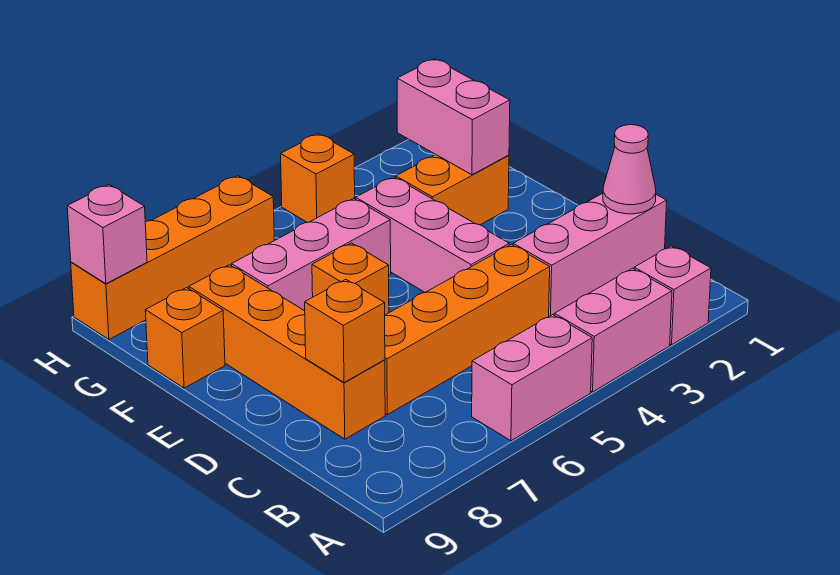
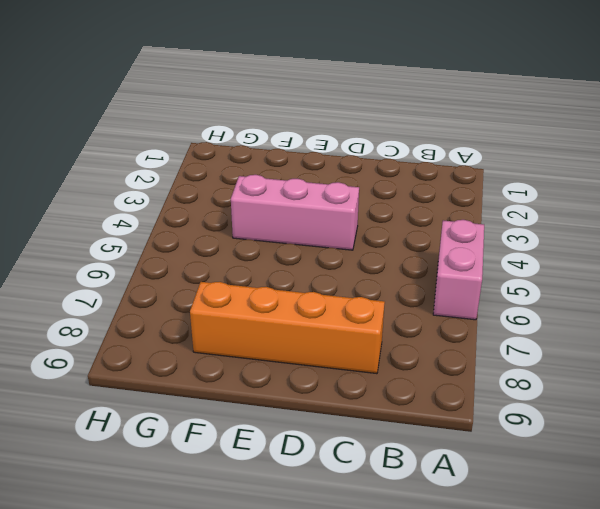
none -> pink 1x1 brick [634,246,711,345]
none -> pink 1x2 brick [554,268,672,392]
none -> pink 1x3 brick [513,193,667,316]

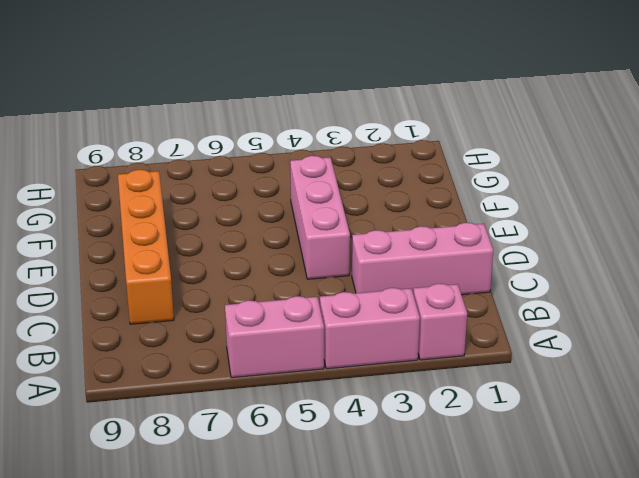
none -> orange 1x4 brick [385,244,550,415]
none -> orange 1x1 brick [312,243,389,315]
none -> orange 1x2 brick [396,155,509,225]

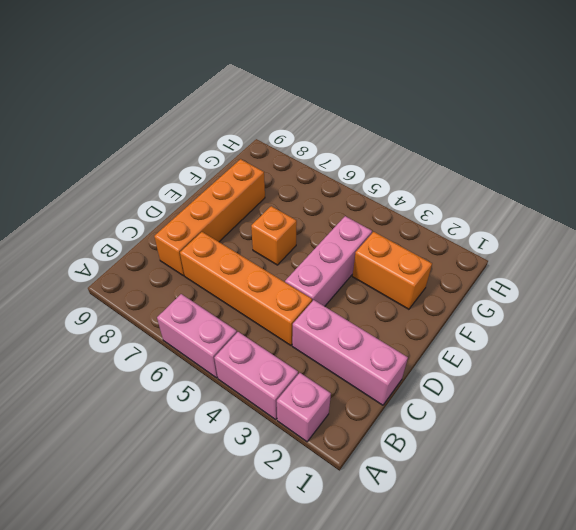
none -> pink 1x3 brick [232,198,391,311]
none -> orange 1x1 brick [145,288,225,388]
none -> orange 1x1 brick [281,134,355,223]

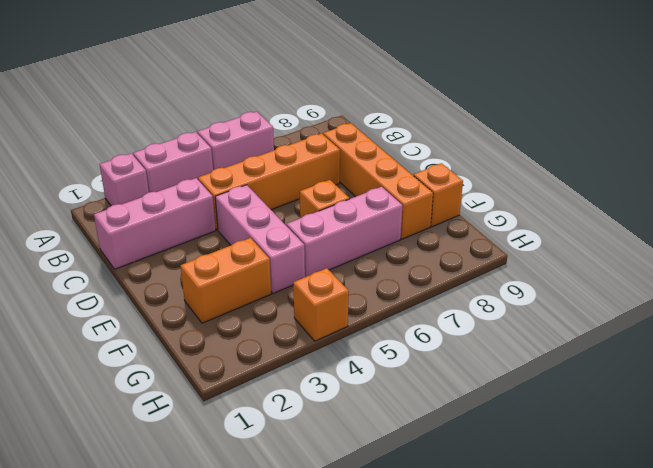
none -> orange 1x4 brick [71,176,274,339]
none -> pink 1x1 cone [603,125,656,214]
none -> orange 1x1 brick [305,279,385,383]

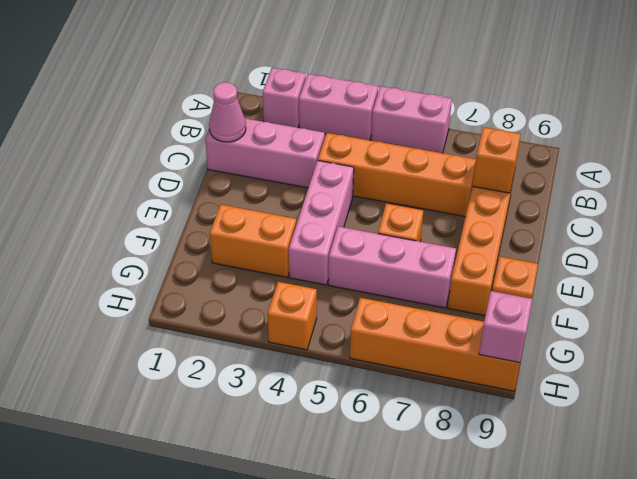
none -> pink 1x2 brick [397,59,510,175]

